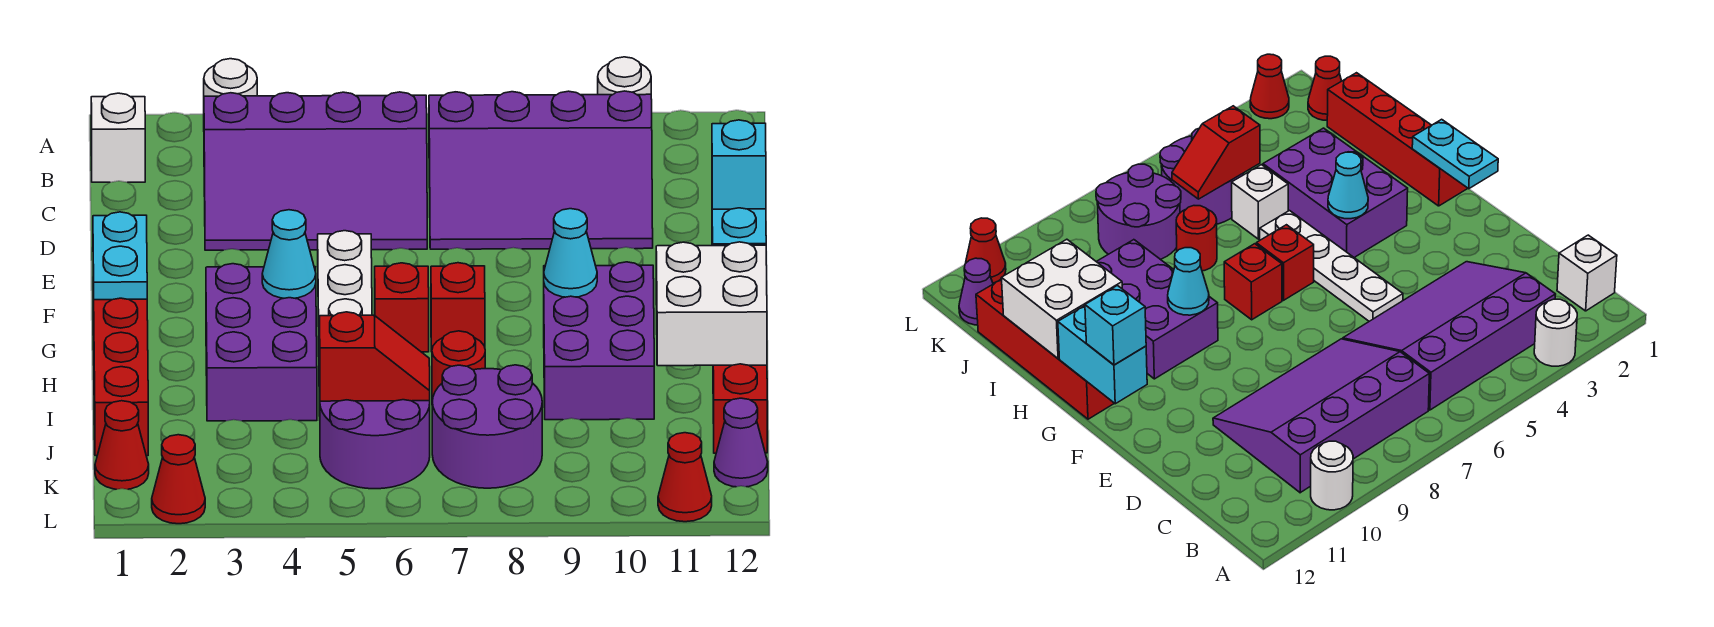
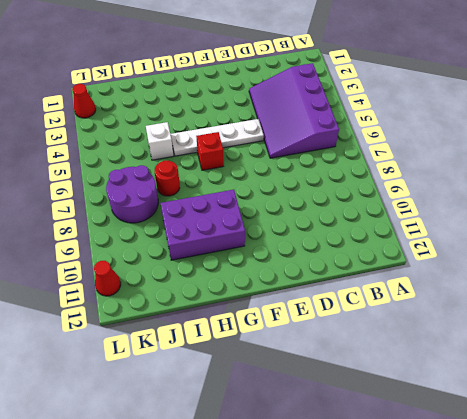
none -> white 1x1 round brick [204,59,257,96]
none -> white 1x1 round brick [598,57,651,95]
none -> white 1x1 brick [91,93,145,182]

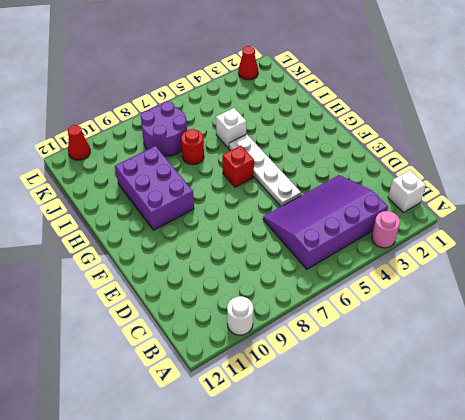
pink 1x1 round brick [372,211,400,248] -> white 1x1 round brick [204,59,257,96]
none -> purple 3x4 slope [429,91,653,249]
none -> red 1x4 brick [93,283,148,456]
none -> purple 2x3 brick [206,264,317,421]

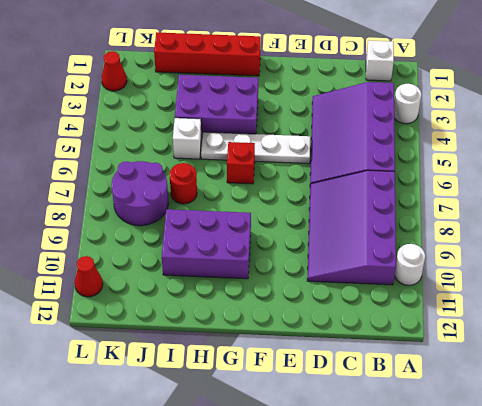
none -> red 1x1 brick [431,263,485,352]
none -> red 1x4 brick [713,364,767,453]
none -> purple 2x2 round brick [320,400,430,489]

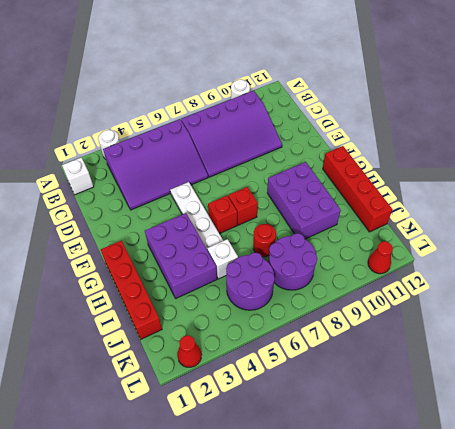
none -> red 1x1 cone [95,401,149,489]
none -> purple 1x1 cone [714,398,768,487]
none -> cyan 1x2 plate [93,212,147,300]

